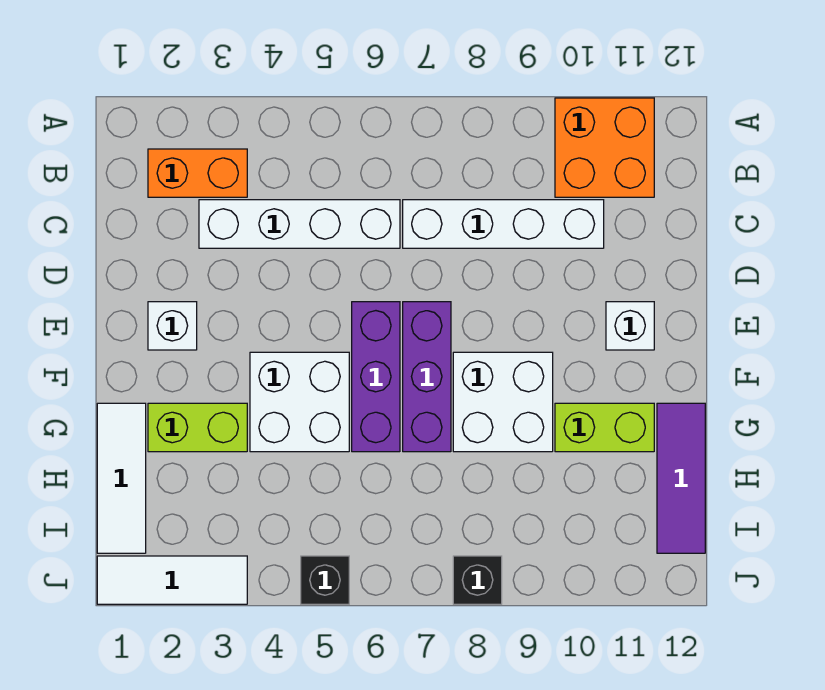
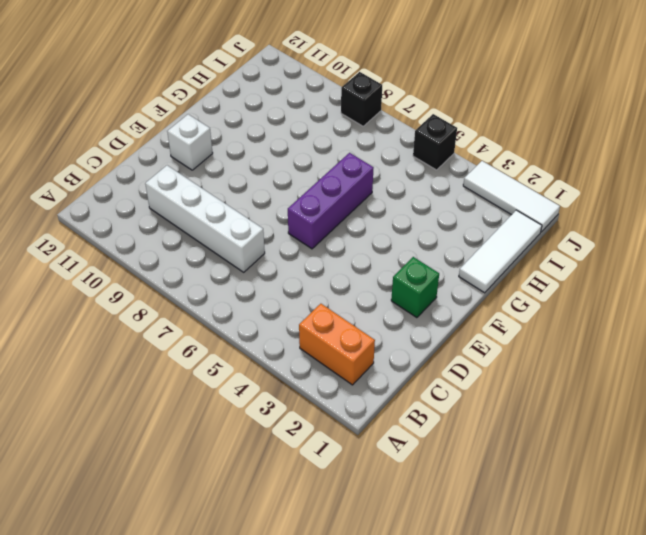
green 1x1 brick [391,257,439,318] -> white 1x1 brick [148,302,197,350]
none -> orange 2x2 brick [555,98,654,197]
none -> white 1x4 brick [199,200,400,248]
none -> purple 1x3 brick [403,302,451,452]

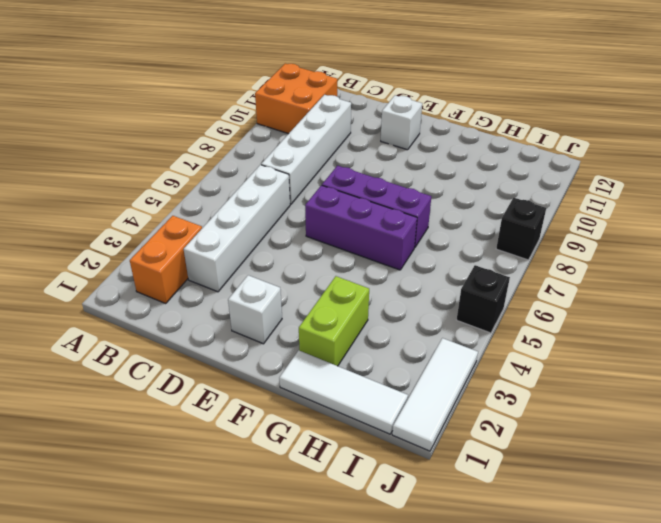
none -> white 2x2 brick [250,352,349,452]
none -> white 2x2 brick [453,352,553,452]
none -> lime 1x2 brick [555,403,654,452]

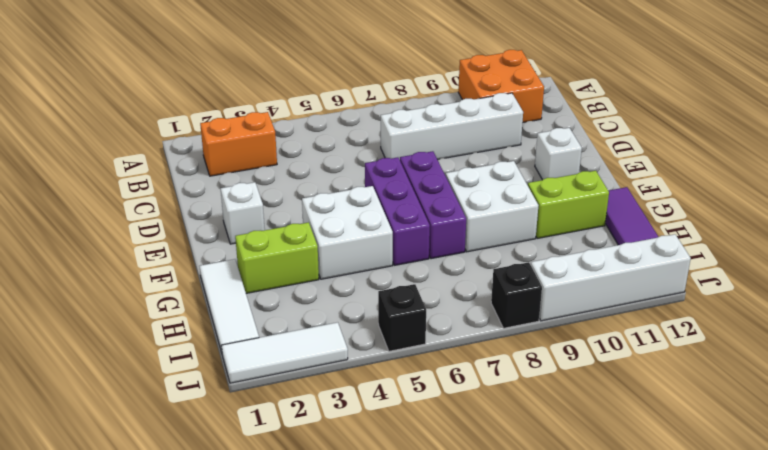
white 1x4 brick [531,234,691,321] -> white 1x4 brick moved to [199,200,400,248]

